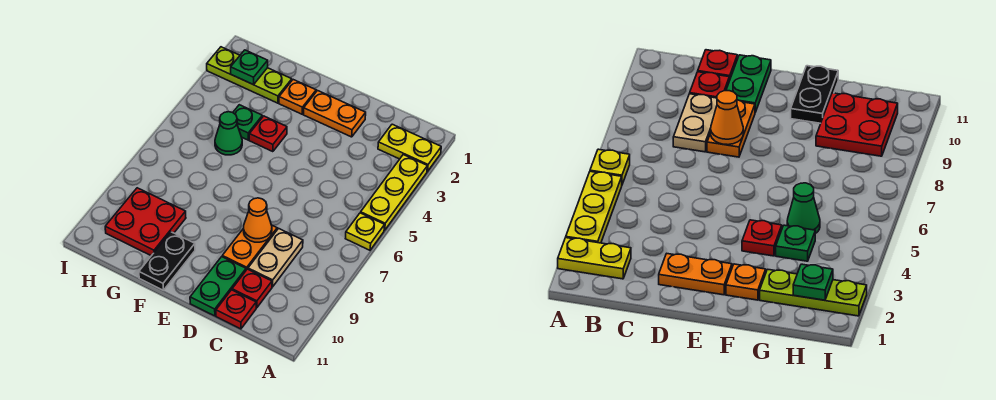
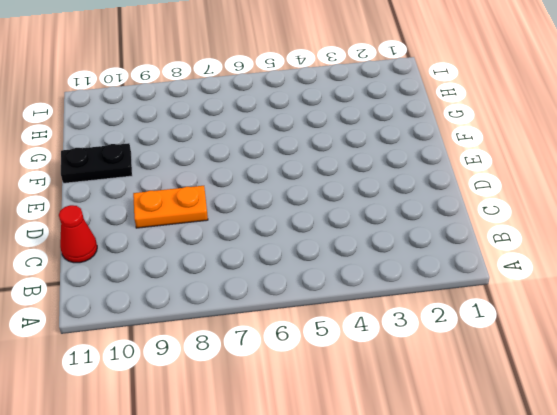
red 1x1 cone [59,205,97,263] -> red 1x1 plate [216,290,256,329]
none -> yellow 1x2 plate [378,124,441,172]
none -> yellow 1x3 plate [361,155,427,230]
none -> yellow 1x1 plate [345,213,385,250]

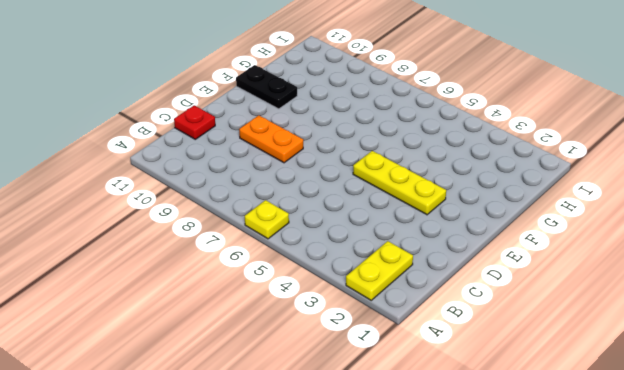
yellow 1x3 plate [353,151,446,215] -> yellow 1x3 plate moved to [361,155,427,230]
none -> tan 1x2 plate [248,228,303,287]
none -> red 1x1 plate [232,269,272,308]
none -> orange 1x2 plate [303,91,366,137]

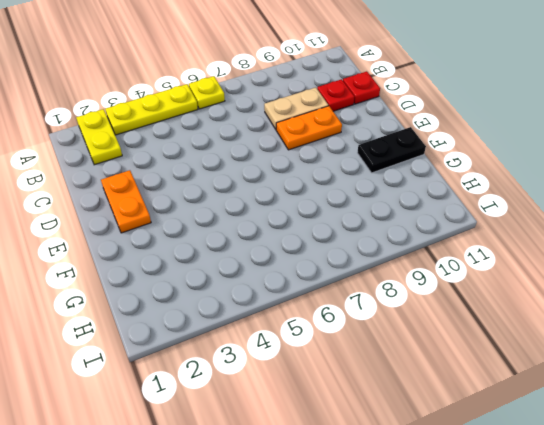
none -> green 1x2 plate [190,257,246,316]
none -> orange 1x1 plate [279,80,316,114]
none -> red 1x1 plate [249,116,287,152]

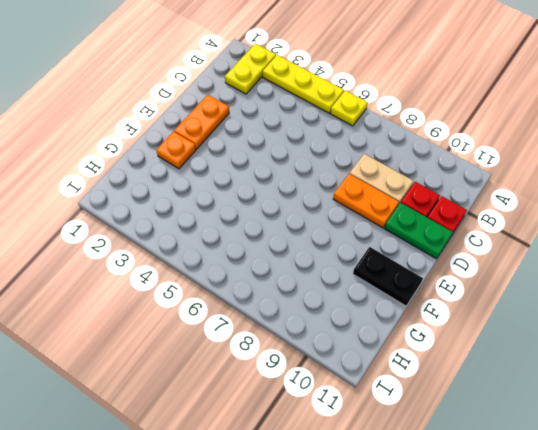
none -> red 1x1 plate [249,116,287,152]
none -> lime 1x3 plate [207,47,292,103]
none -> green 1x1 plate [233,105,262,140]

